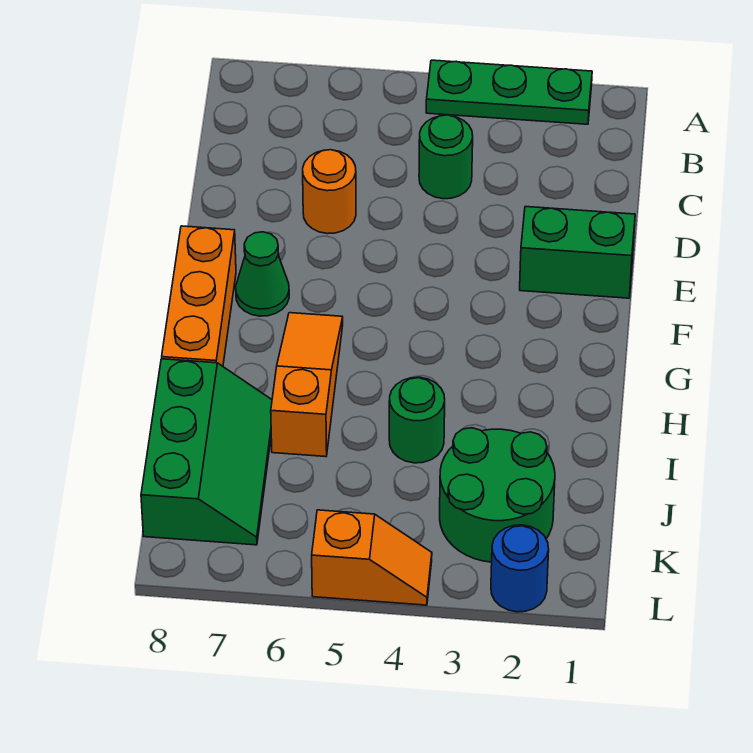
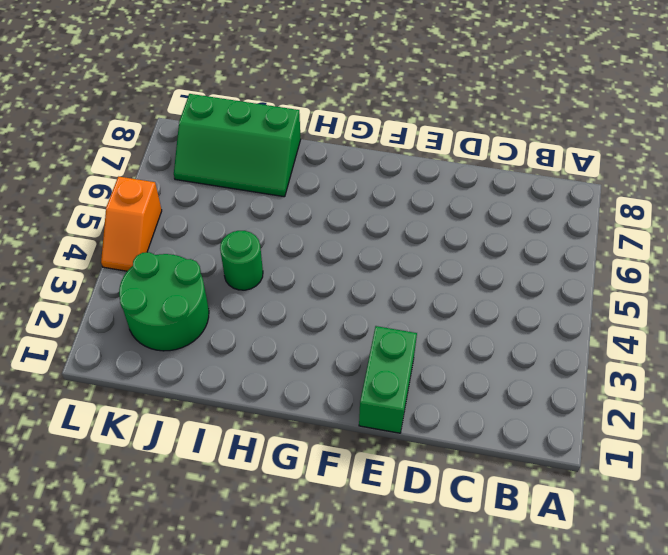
none -> green 1x3 plate [426,60,592,124]
none -> green 1x1 round brick [419,115,473,199]
none -> orange 1x1 round brick [303,150,356,234]

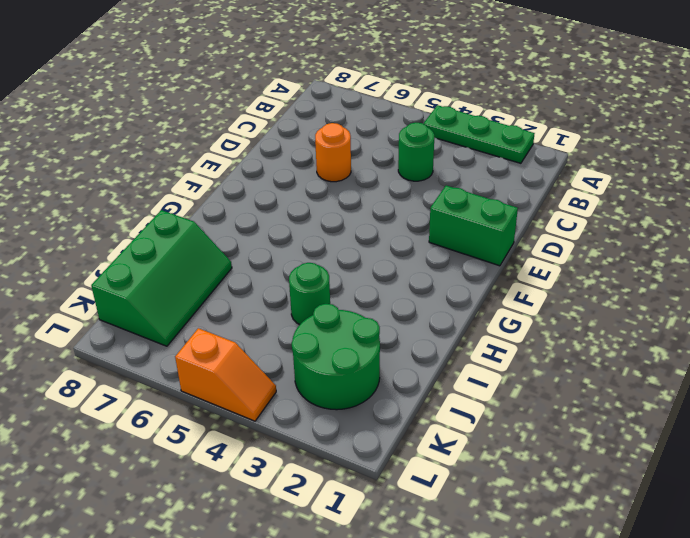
none -> green 1x1 cone [236,232,289,316]
none -> orange 1x3 brick [162,226,236,366]
none -> orange 1x3 slope [271,313,343,457]

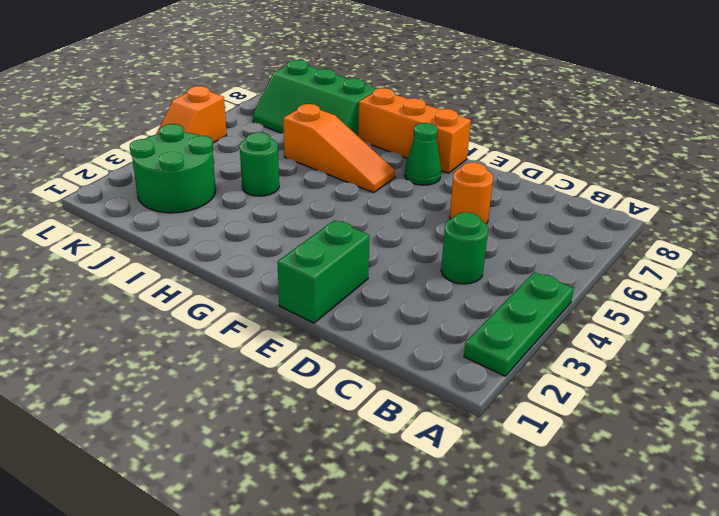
none -> blue 1x1 round brick [491,525,549,612]

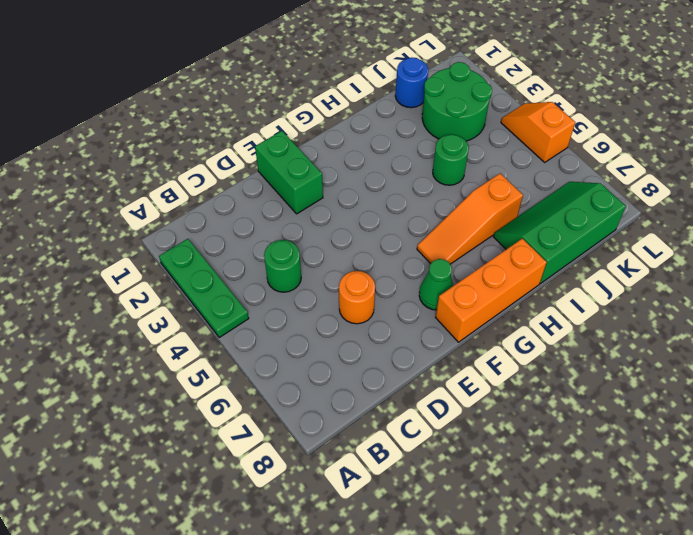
blue 1x1 round brick [395,57,428,108] -> blue 1x1 round brick moved to [491,525,549,612]

